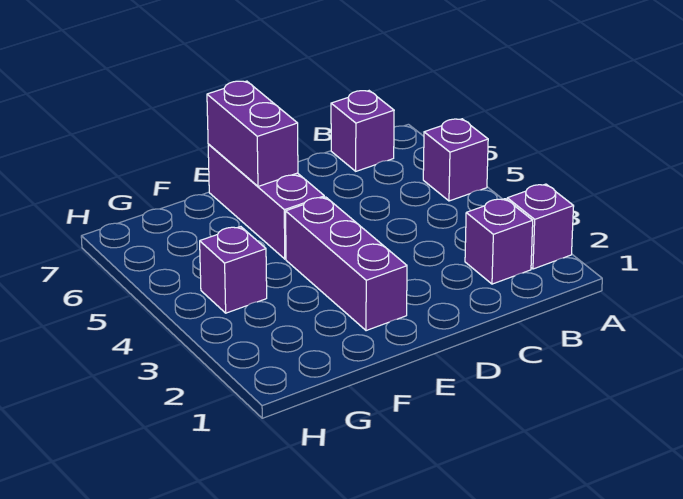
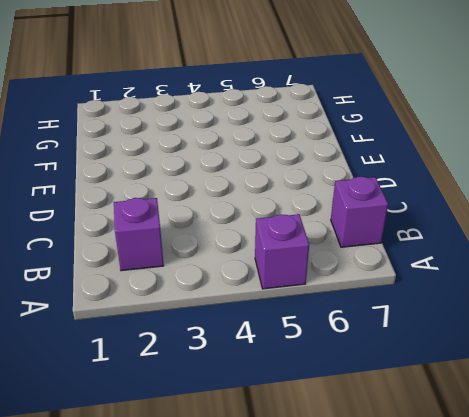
none -> purple 1x1 brick [507,184,574,269]
none -> purple 1x3 brick [286,197,407,331]

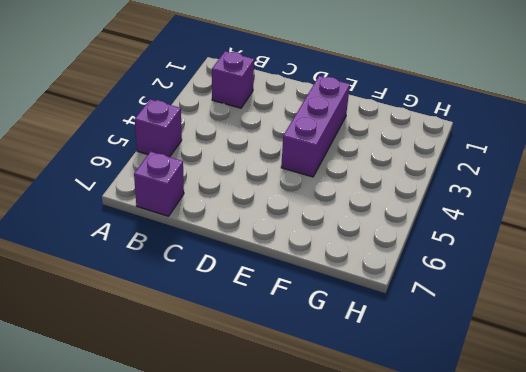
none -> purple 1x1 brick [507,184,574,269]
none -> purple 1x3 brick [208,144,324,259]

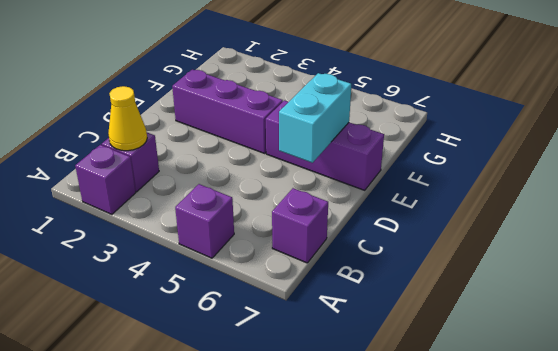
yellow 1x1 cone [108,86,147,151] -> none
cyan 1x2 brick [279,73,351,163] -> purple 1x2 brick [207,81,298,186]
none -> purple 1x1 brick [200,227,267,313]

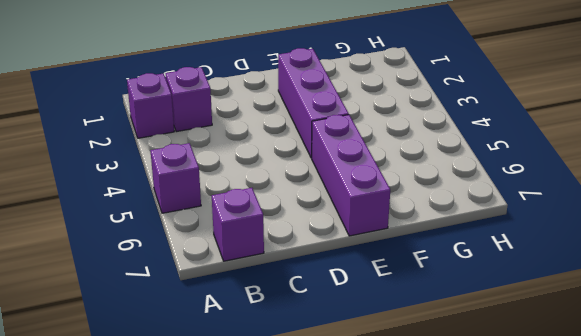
none -> purple 1x1 brick [200,227,267,313]
none -> purple 1x2 brick [207,81,298,186]

